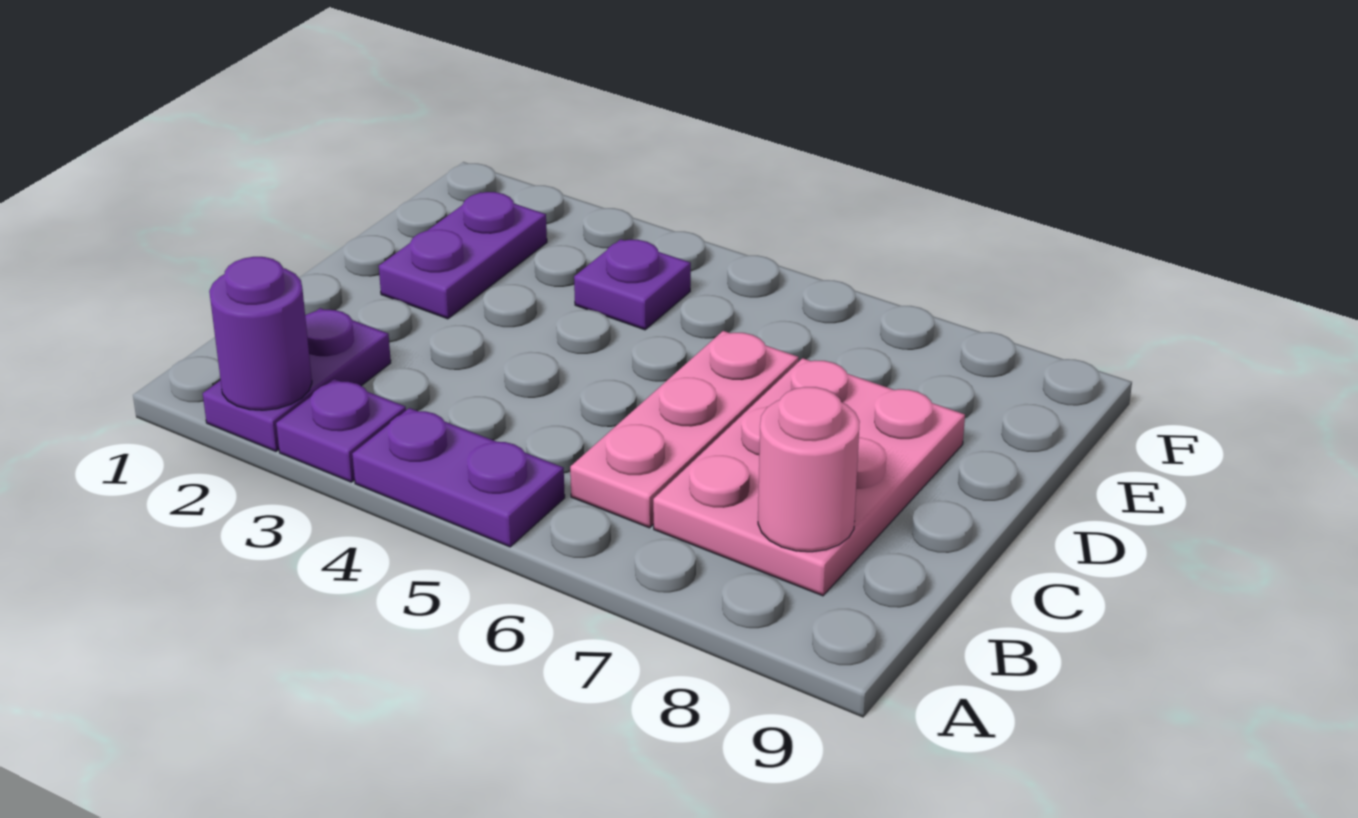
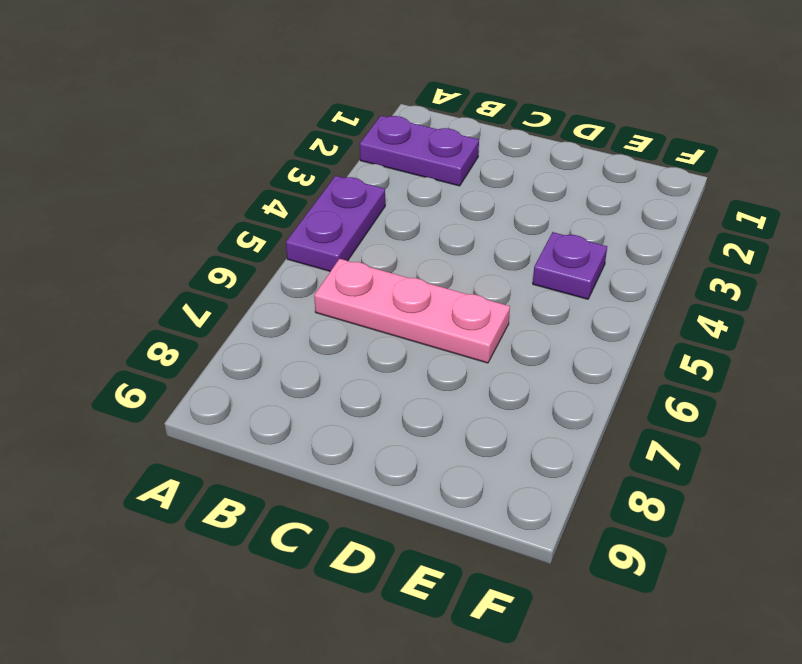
none -> purple 1x1 plate [276,379,406,482]
none -> pink 2x3 plate [653,358,965,596]

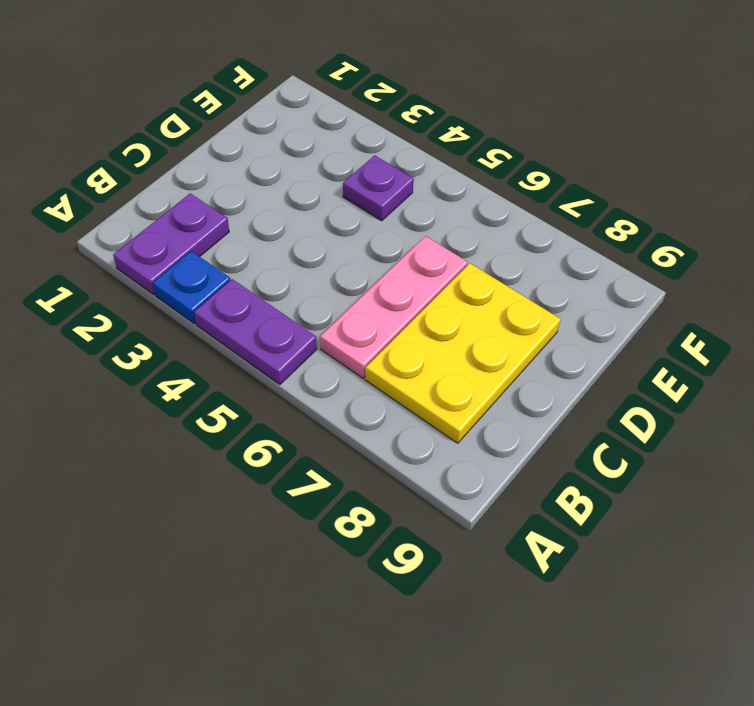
blue 1x1 plate [153,251,230,324] -> purple 1x1 plate [276,379,406,482]
yellow 2x3 plate [365,263,561,443] -> pink 2x3 plate [653,358,965,596]
none -> purple 1x2 plate [379,192,547,319]
none -> purple 1x1 round brick [209,257,312,410]

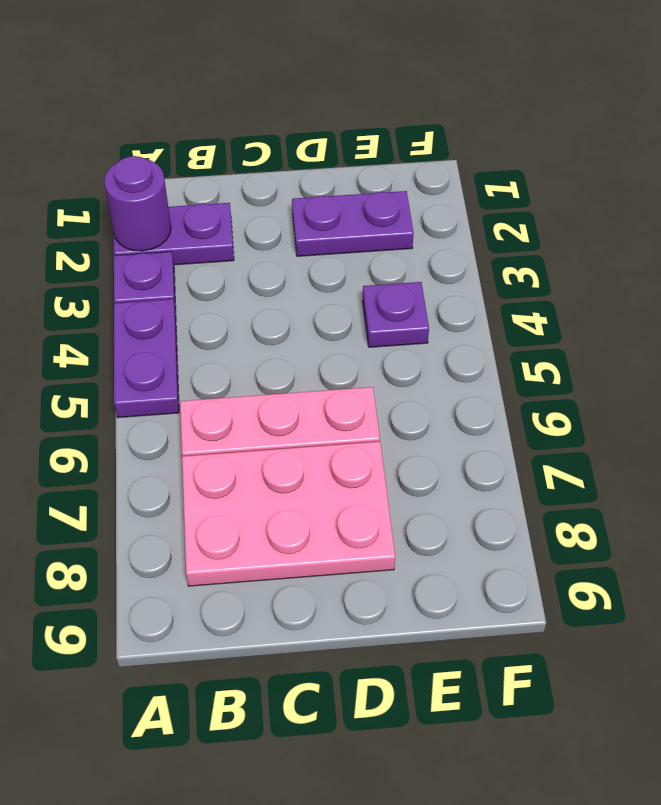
none -> pink 1x1 round brick [758,387,860,552]

